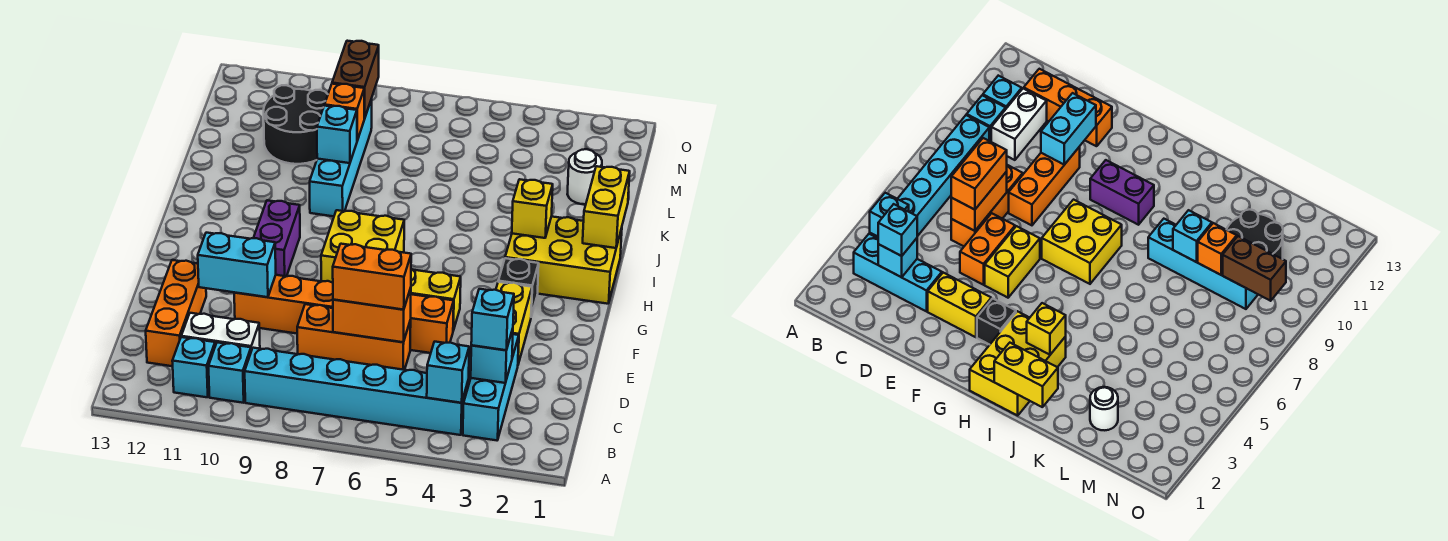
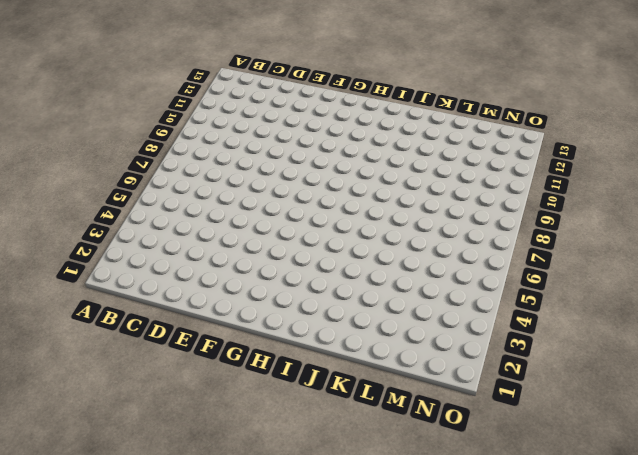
none -> cyan 1x3 brick [463,334,519,440]
none -> cyan 1x6 brick [245,348,469,435]
none -> cyan 1x1 brick [209,342,251,403]

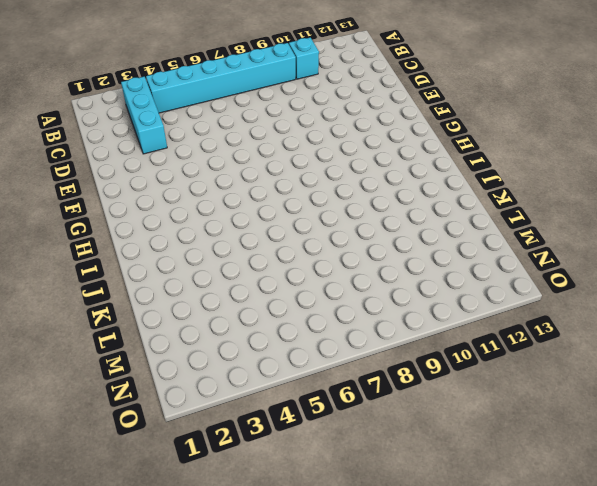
none -> cyan 1x1 brick [172,337,215,397]
none -> white 1x2 brick [181,313,260,351]
none -> orange 1x3 brick [146,260,206,366]

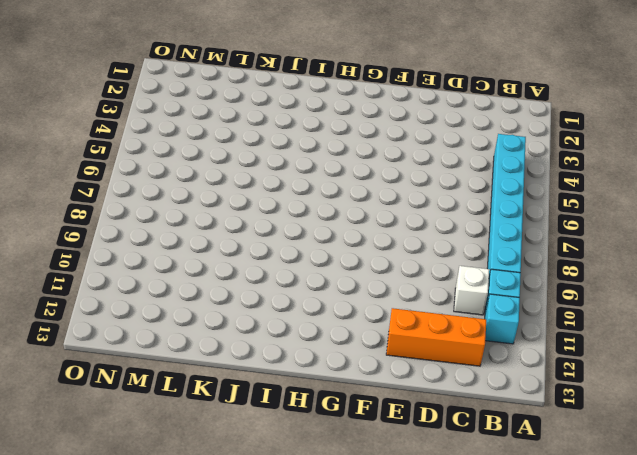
white 1x1 brick [454,266,489,315] -> white 1x2 brick [181,313,260,351]
none -> cyan 1x3 brick [463,334,519,440]
none -> orange 1x3 brick [297,304,411,370]
none -> yellow 1x2 brick [496,282,532,364]

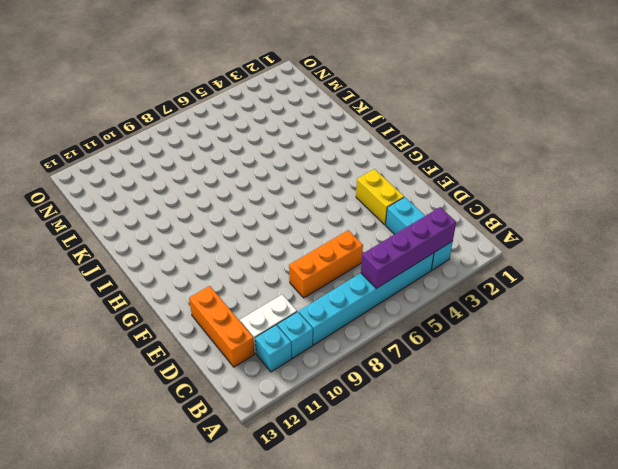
purple 1x4 brick [361,207,456,289] -> cyan 1x1 brick [427,342,469,403]
none -> orange 1x2 brick [410,294,454,353]
none -> orange 1x3 brick [234,275,333,333]
none -> yellow 1x2 brick [411,269,461,331]

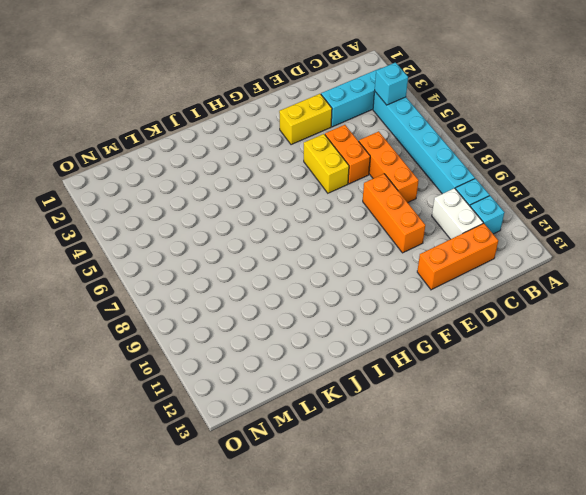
none -> black 1x1 brick [498,258,539,316]
none -> yellow 2x2 brick [321,210,404,283]
none -> purple 1x2 brick [254,200,300,276]

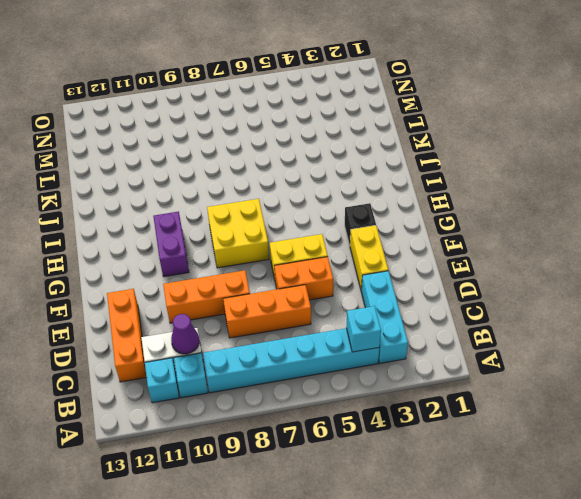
purple 1x1 cone [171,314,199,354] -> none
none -> yellow 2x3 brick [505,216,622,304]
none -> cyan 1x4 brick [310,99,372,216]
none -> white 1x1 round brick [567,149,602,204]

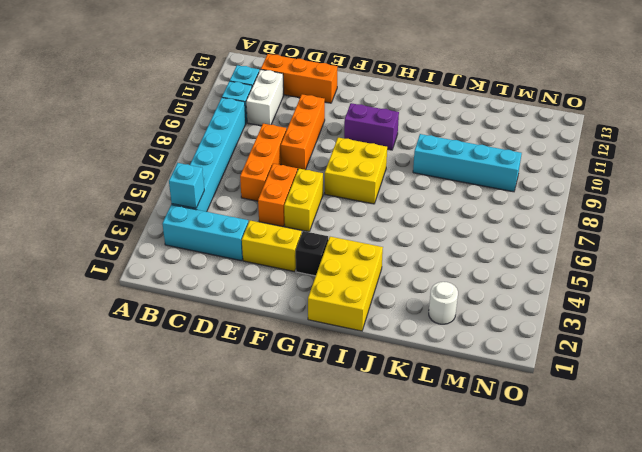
none -> black 2x2 round brick [264,85,328,164]
none -> cyan 1x1 brick [471,329,513,383]
none -> orange 1x2 brick [333,288,411,342]

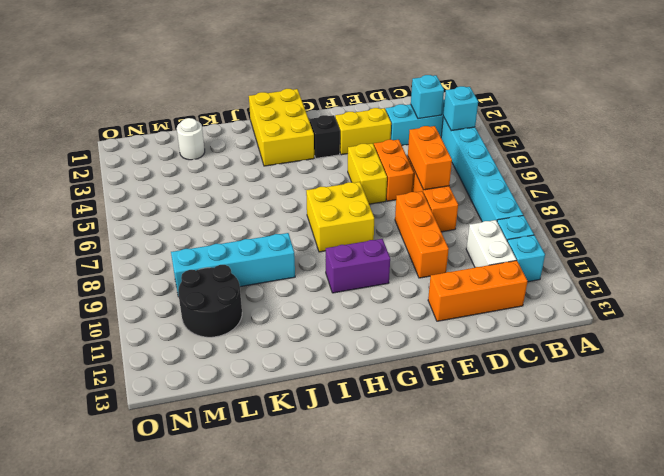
none -> cyan 1x2 brick [198,233,276,297]
none -> yellow 1x2 brick [583,166,630,248]
none -> yellow 1x1 brick [512,179,553,238]

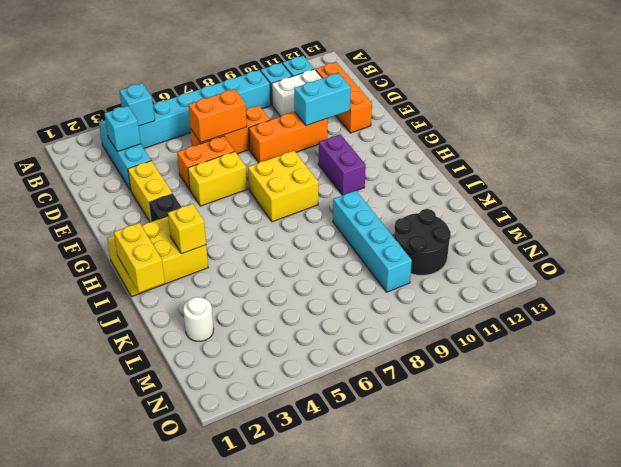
none -> cyan 1x1 brick [317,106,357,163]
none -> orange 1x1 brick [325,84,364,140]
none -> brown 1x2 brick [332,41,379,119]

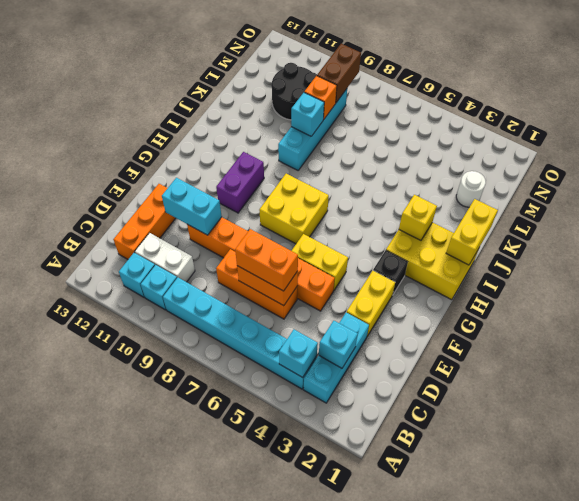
none -> cyan 1x1 brick [471,289,514,350]

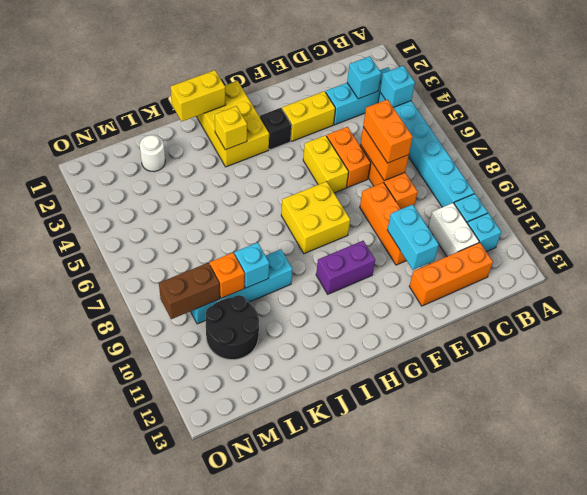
none -> cyan 1x1 brick [471,289,514,350]

